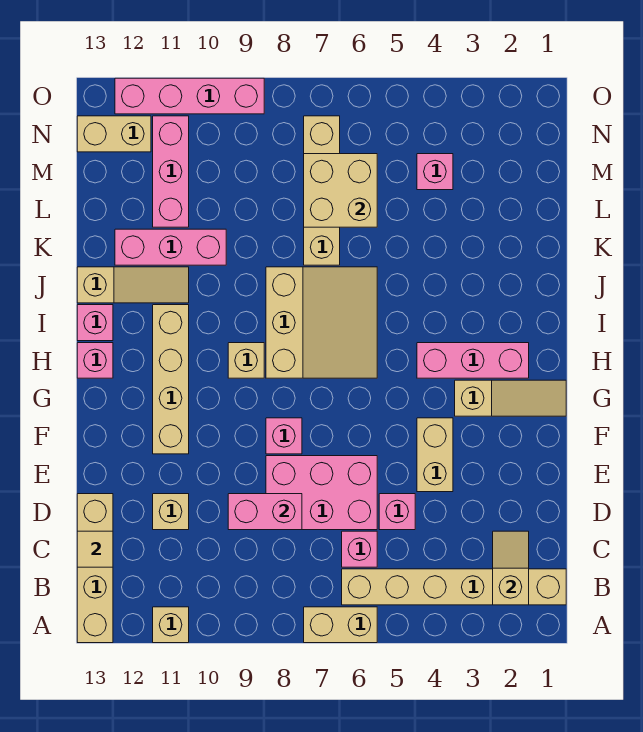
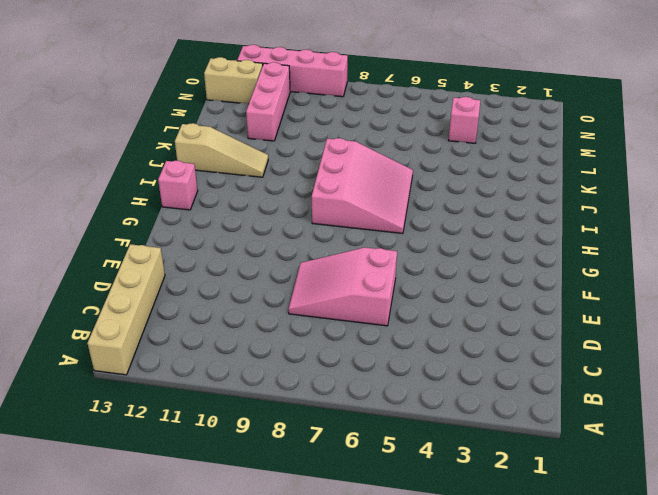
pink 2x3 slope [289,247,397,326] -> pink 2x3 brick [266,456,377,530]
pink 3x3 slope [312,138,413,234] -> tan 3x3 slope [266,267,377,378]
none -> tan 1x2 brick [304,607,377,643]
none -> tan 1x1 brick [153,607,189,643]
none -> tan 1x6 brick [342,569,566,605]

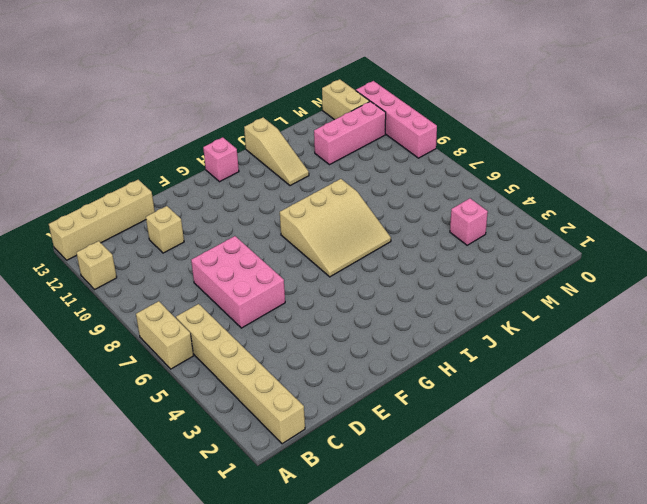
none -> pink 1x1 brick [342,531,377,567]
none -> pink 1x1 brick [379,494,415,530]
none -> tan 1x2 brick [417,418,453,492]

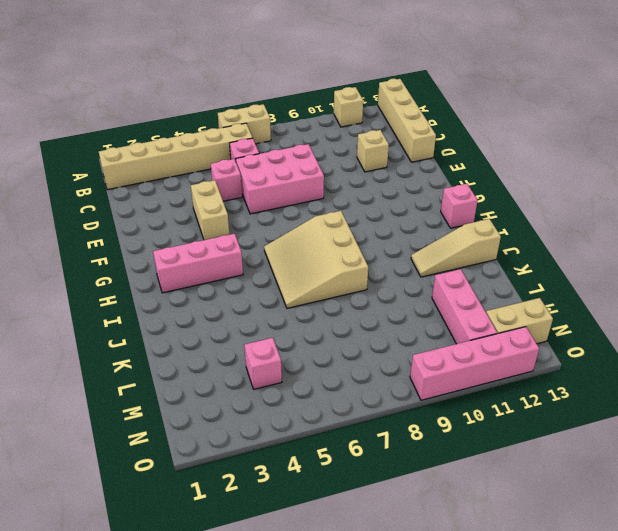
none -> pink 1x1 brick [266,418,302,454]
none -> tan 1x4 brick [153,305,189,454]
none -> tan 1x3 slope [455,380,566,416]

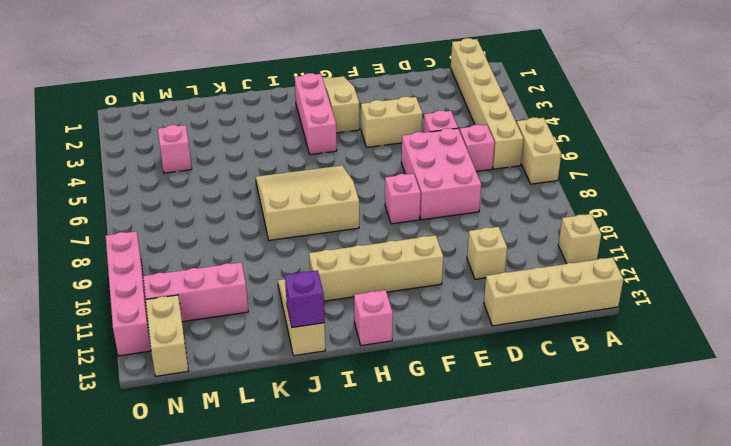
purple 1x1 brick [285,270,325,328] -> none
none -> tan 1x1 brick [228,343,264,378]
none -> pink 1x1 brick [77,305,113,341]
none -> tan 1x4 brick [304,116,340,265]

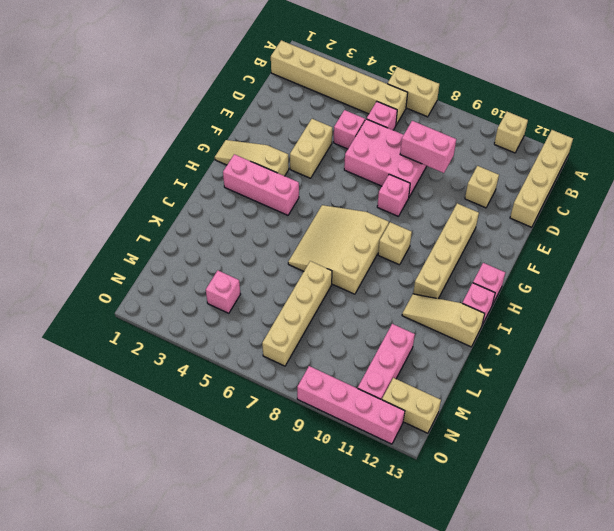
none -> pink 1x3 brick [115,229,226,265]
none -> tan 1x2 slope [493,531,529,605]
none -> tan 1x1 tile [77,531,113,567]

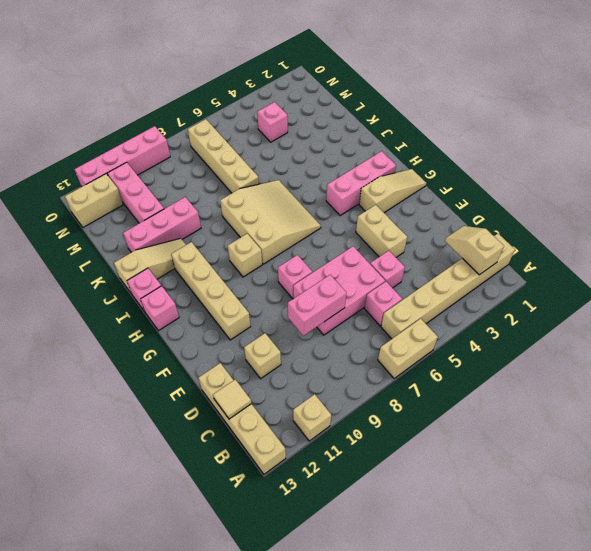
none -> tan 2x2 brick [304,154,377,227]

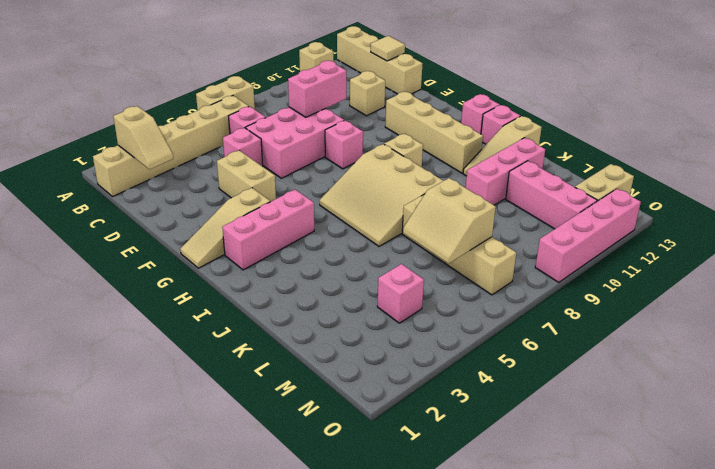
tan 2x2 slope [403,178,496,264] -> tan 2x2 brick [304,154,377,227]

